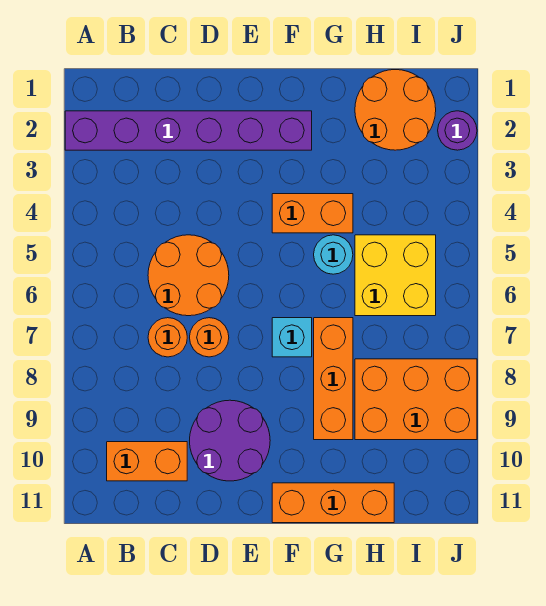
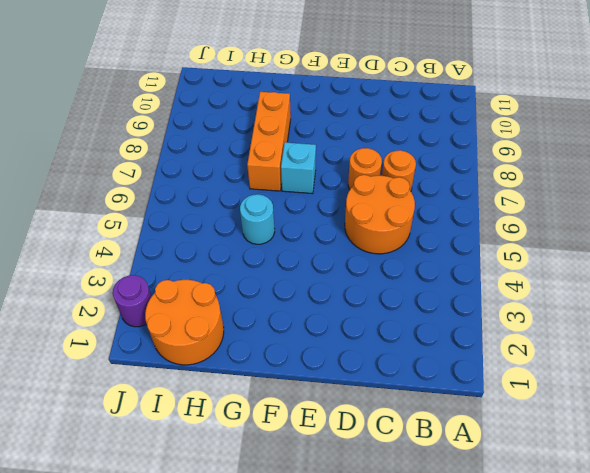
none -> purple 1x6 brick [65,111,312,150]
none -> orange 1x2 brick [107,442,187,481]
none -> purple 2x2 round brick [190,400,270,481]

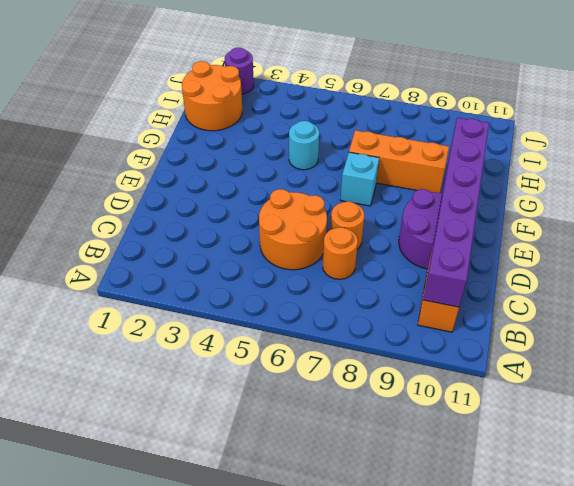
purple 1x6 brick [423,118,489,307] -> purple 1x6 brick moved to [65,111,312,150]
none -> orange 1x2 brick [272,194,353,233]
none -> orange 1x3 brick [272,483,394,523]
none -> yellow 2x2 brick [355,235,436,316]

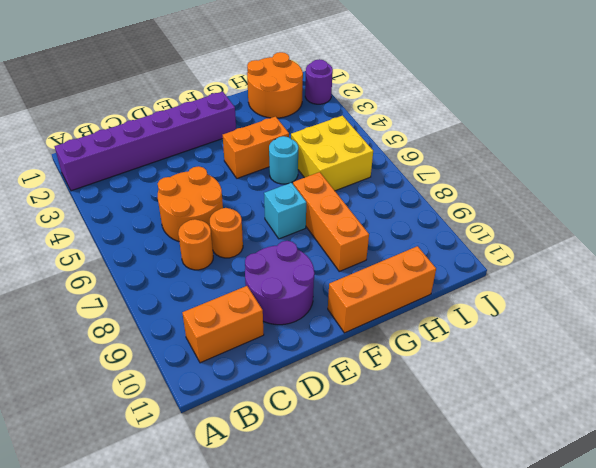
none -> orange 2x3 brick [355,359,477,440]

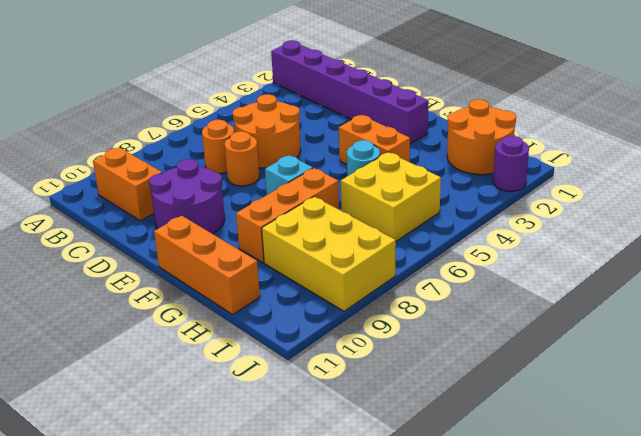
yellow 2x3 brick [262,197,396,311] -> orange 2x3 brick [355,359,477,440]

